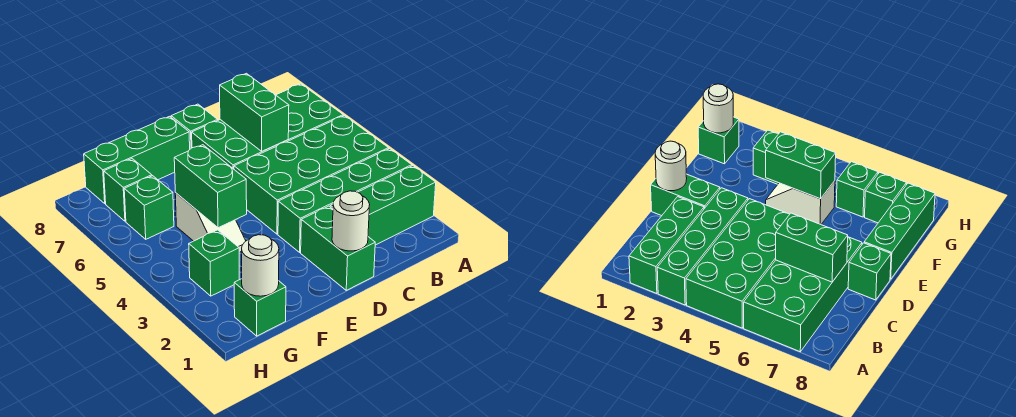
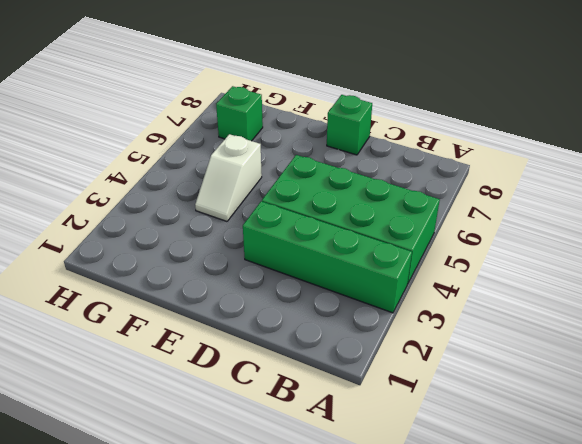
none -> green 1x3 brick [330,166,436,245]
none -> green 2x4 brick [192,84,343,169]
none -> green 1x2 brick [301,206,375,290]

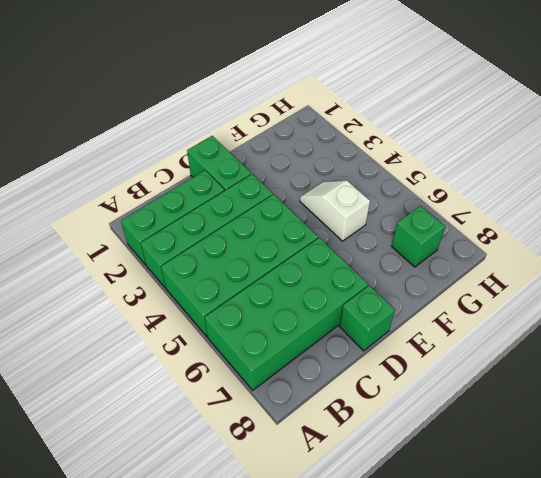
none -> green 1x3 brick [84,116,190,204]
none -> green 1x1 brick [234,279,286,336]
none -> green 1x1 brick [189,230,239,296]

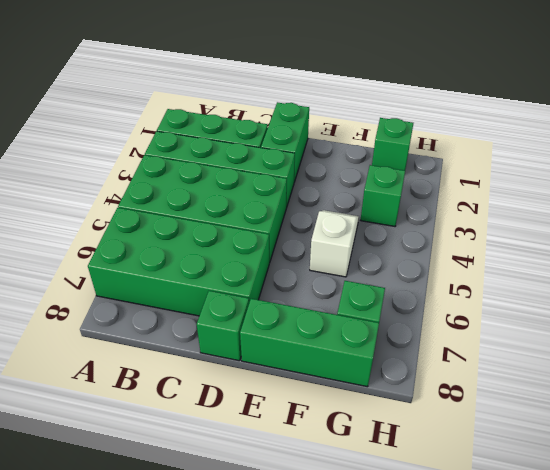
none -> green 1x1 brick [124,176,174,239]
none -> green 1x2 brick [220,73,289,151]
none -> white 1x1 round brick [332,191,370,251]

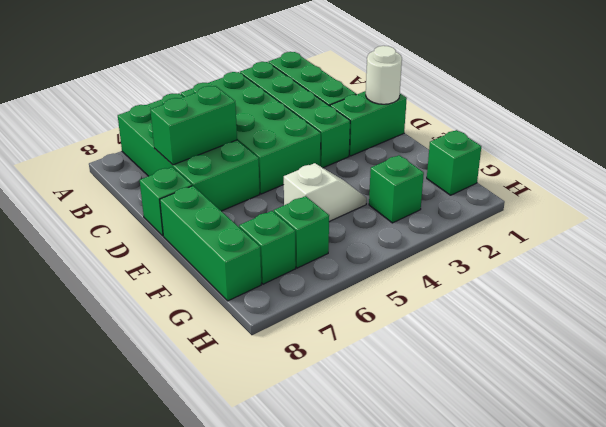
none -> green 1x2 brick [174,145,247,228]
none -> white 1x1 round brick [242,235,279,296]

